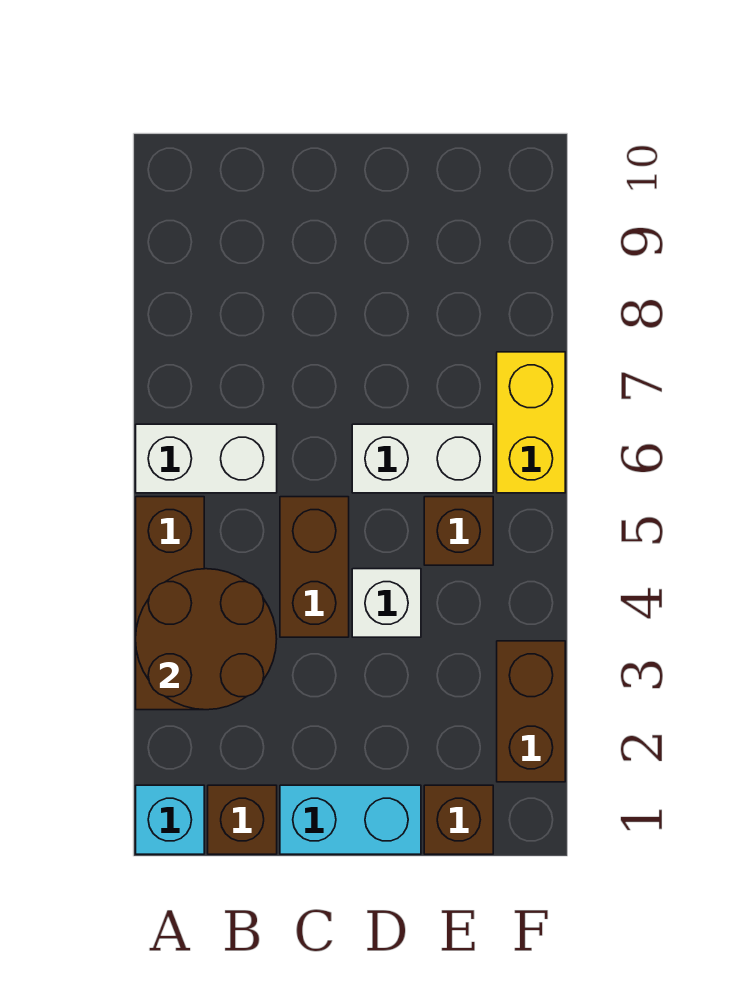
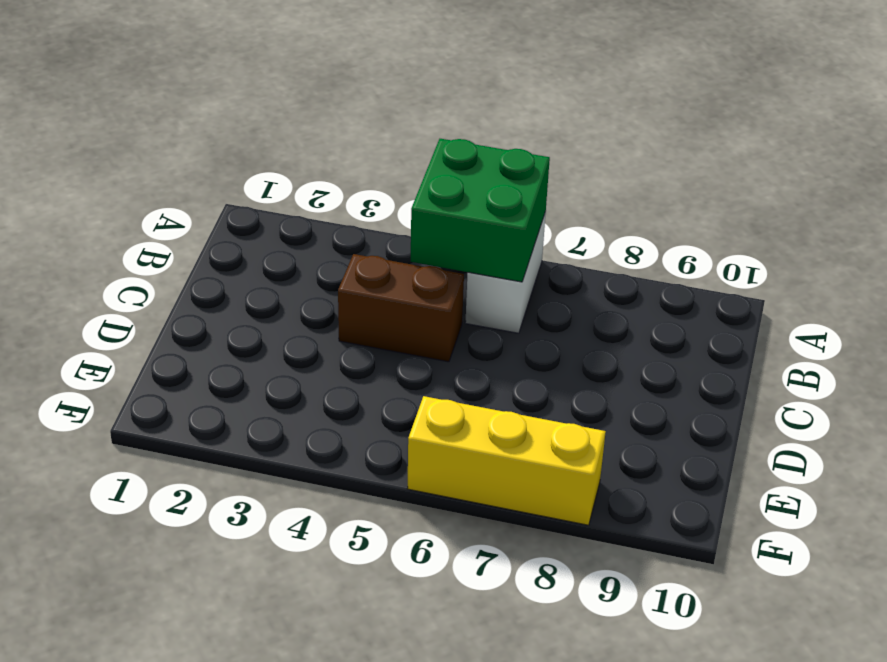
green 2x2 brick [411,139,550,282] -> none
yellow 1x3 brick [407,396,606,525] -> yellow 1x2 brick [497,352,565,493]
none -> cyan 1x1 brick [136,785,204,854]
none -> brown 1x3 brick [136,497,204,710]
none -> brown 1x1 brick [208,785,277,854]

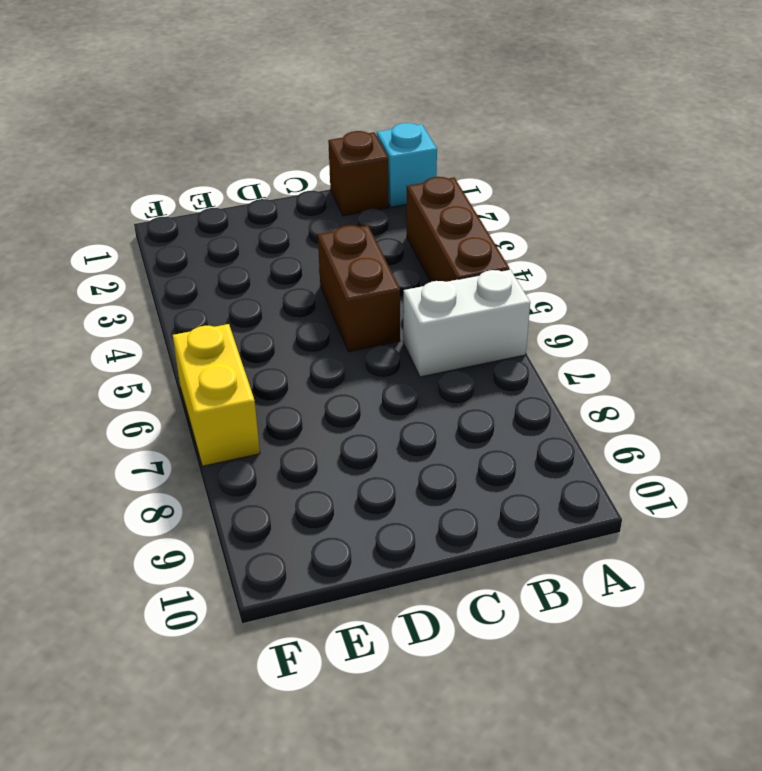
none -> cyan 1x2 brick [280,785,421,854]
none -> white 1x1 brick [352,569,421,637]
none -> white 1x2 brick [352,424,493,493]

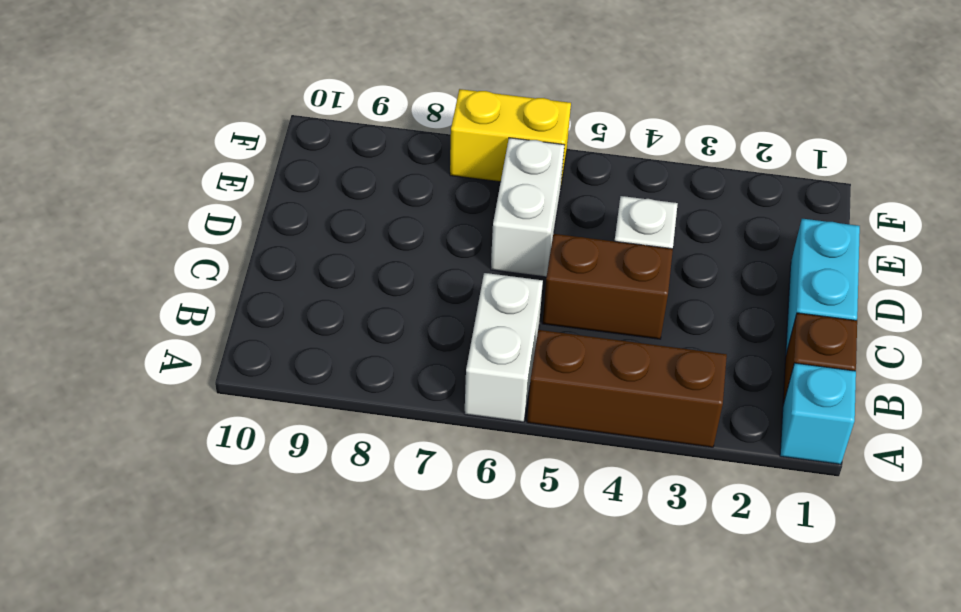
none -> brown 1x1 brick [424,785,493,854]
none -> brown 1x1 brick [424,497,493,565]
none -> brown 1x2 brick [497,641,565,782]

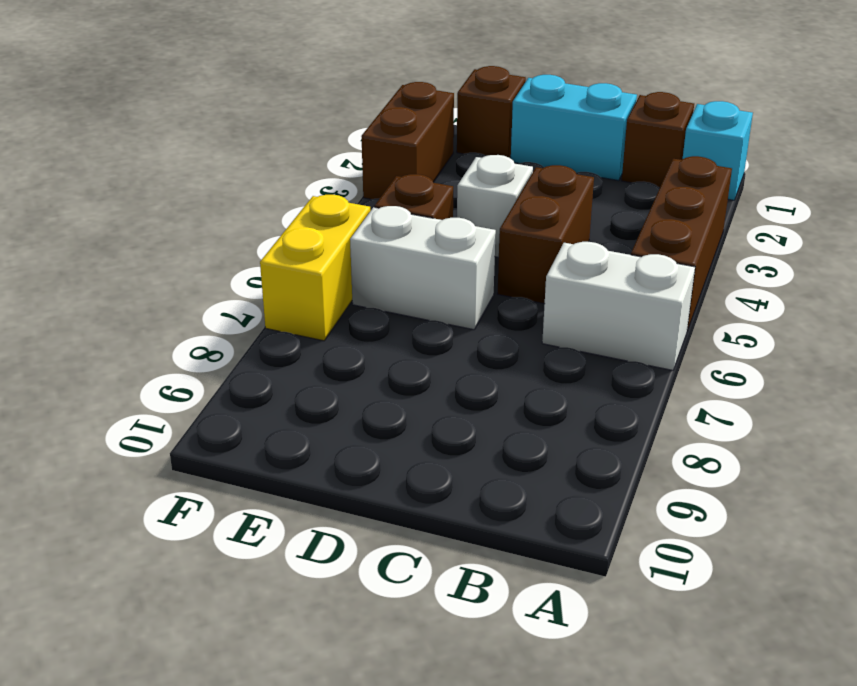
none -> brown 2x2 round brick [136,569,277,710]

